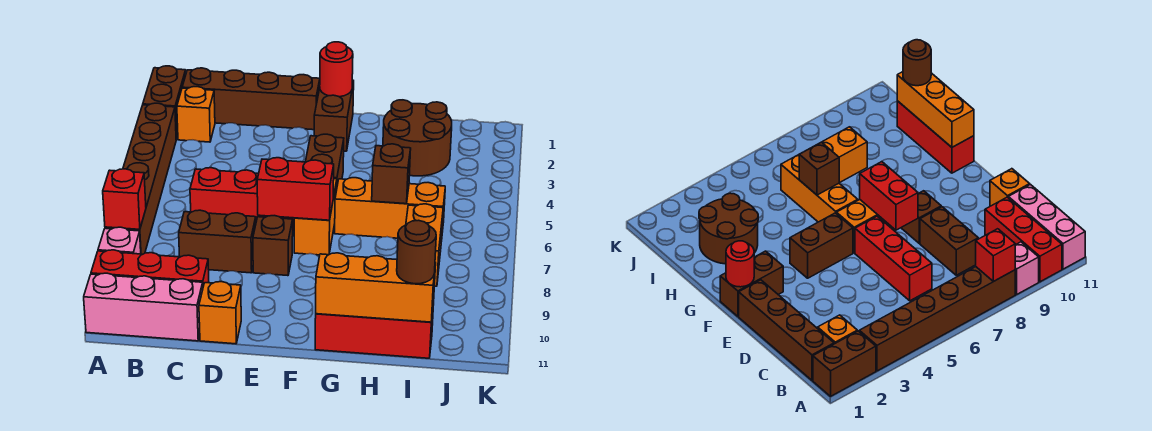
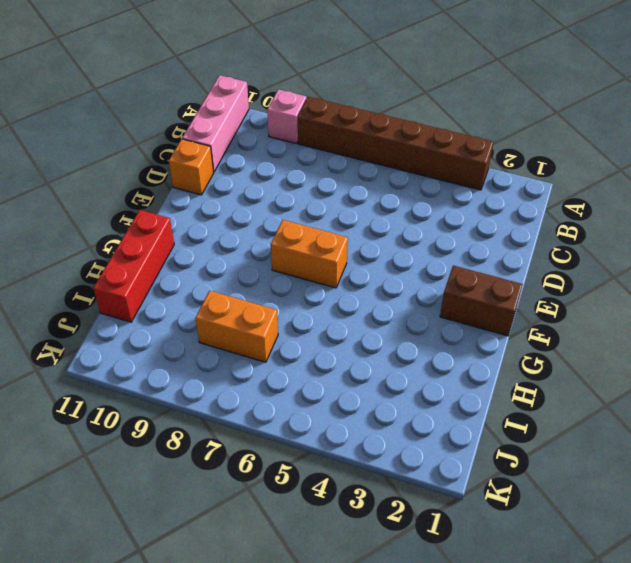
none -> brown 1x2 brick [143,66,186,139]
none -> red 1x3 brick [91,250,209,286]
none -> brown 1x4 brick [182,68,320,130]

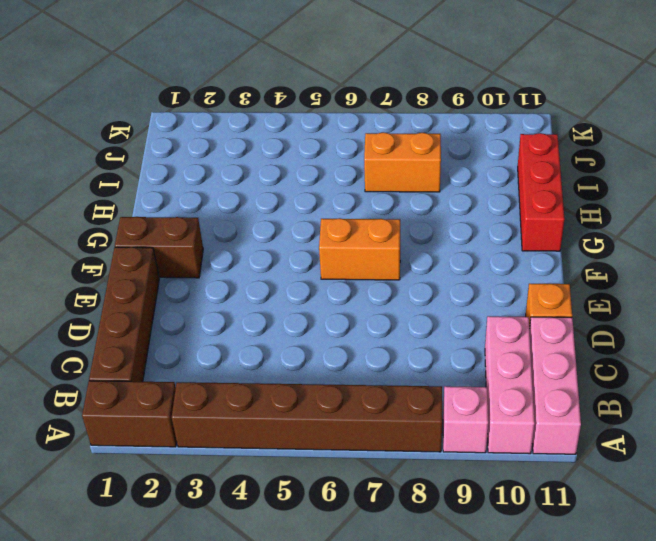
pink 1x3 brick [485,316,535,454] -> red 1x3 brick [91,250,209,286]
none -> orange 1x1 brick [177,87,215,142]
none -> red 1x3 brick [190,168,295,231]
none -> brown 1x2 brick [179,210,256,273]

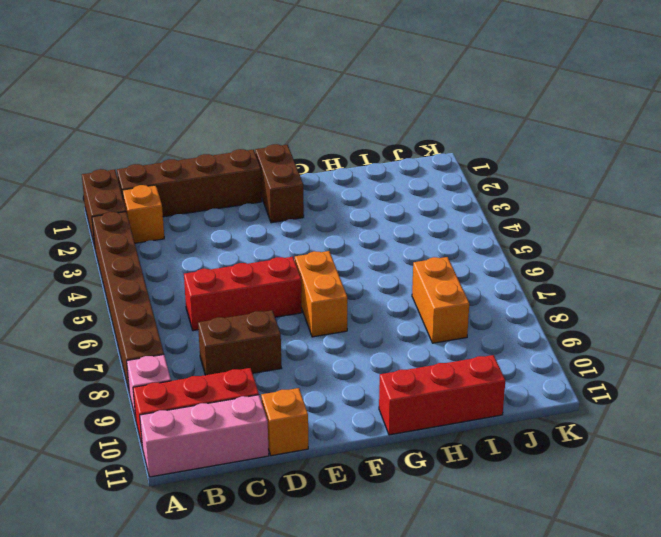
none -> brown 1x1 brick [253,216,293,276]
none -> brown 1x2 brick [305,134,344,185]
none -> orange 1x3 brick [335,178,445,238]

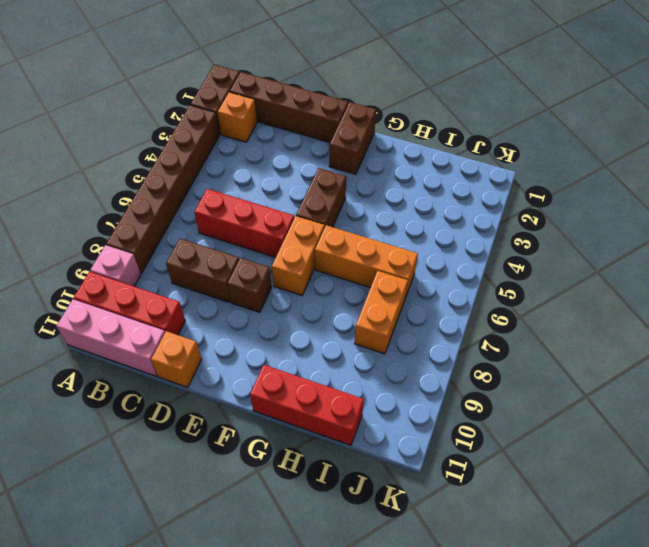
none -> brown 2x2 round brick [383,100,452,176]
none -> red 1x1 brick [103,169,146,229]
none -> red 1x2 brick [257,158,334,220]

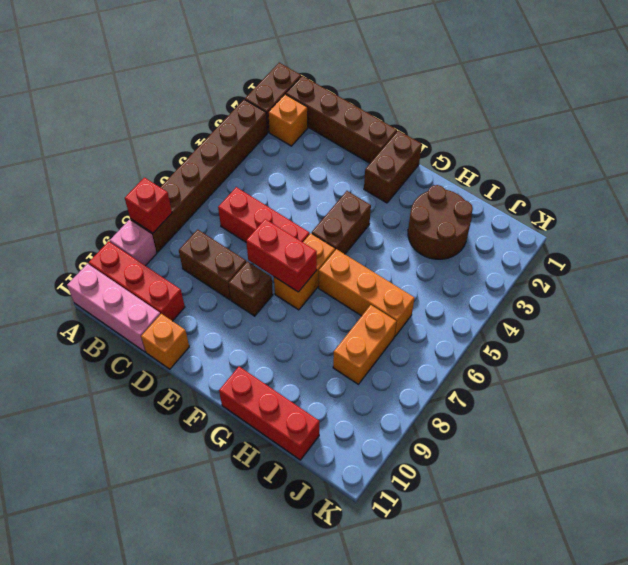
none -> red 1x1 round brick [320,42,353,97]
none -> orange 1x3 brick [316,253,436,322]
none -> brown 1x1 brick [372,144,411,204]

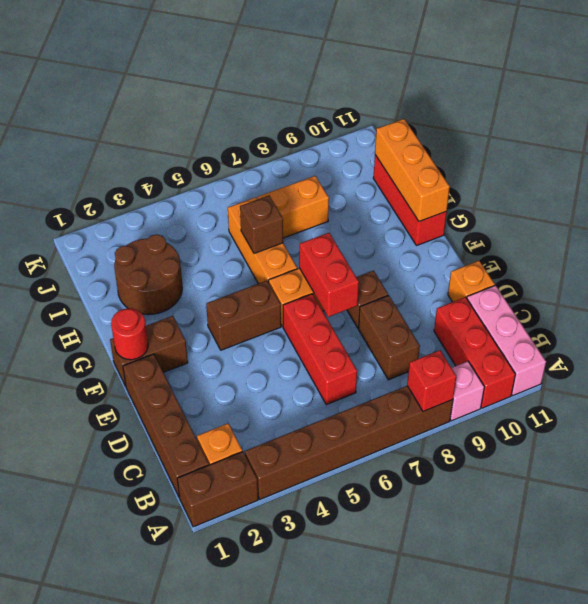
none -> brown 1x1 round brick [397,220,436,284]

